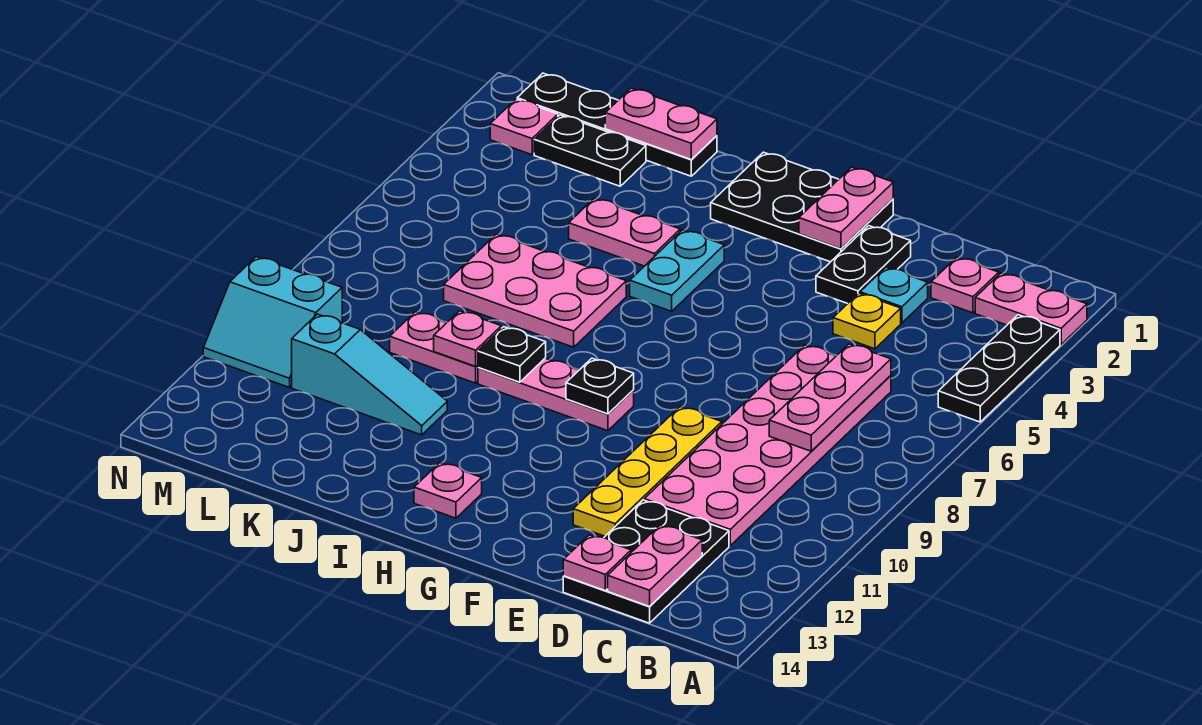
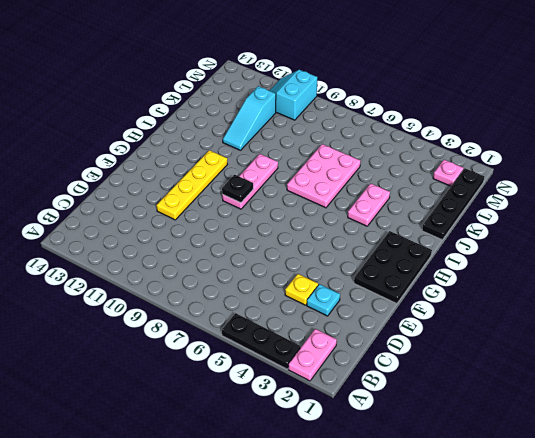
yellow 1x4 plate [156,150,227,220] -> yellow 1x4 plate turned to [573,407,722,536]
none -> pink 1x1 plate [931,257,999,313]
none -> pink 2x6 plate [644,345,891,545]
none -> black 2x3 plate [563,500,729,623]

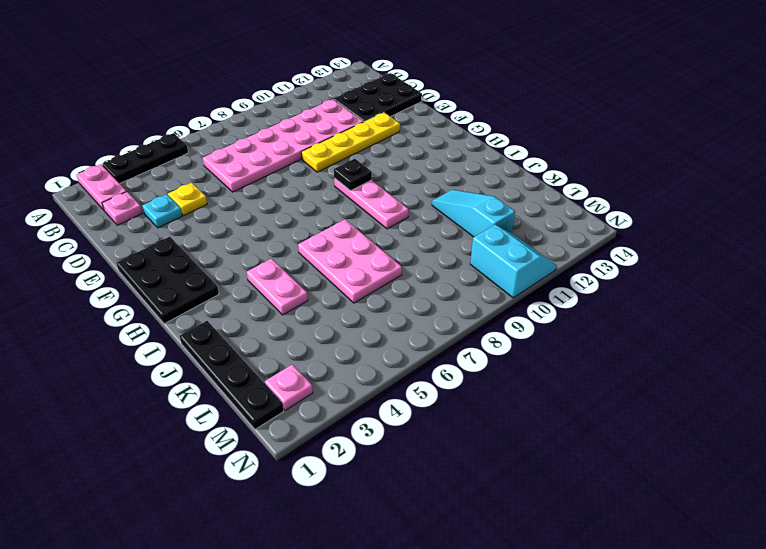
none -> black 1x2 plate [816,226,911,304]
none -> cyan 1x2 plate [630,230,724,311]
none -> pink 1x1 plate [414,463,482,518]

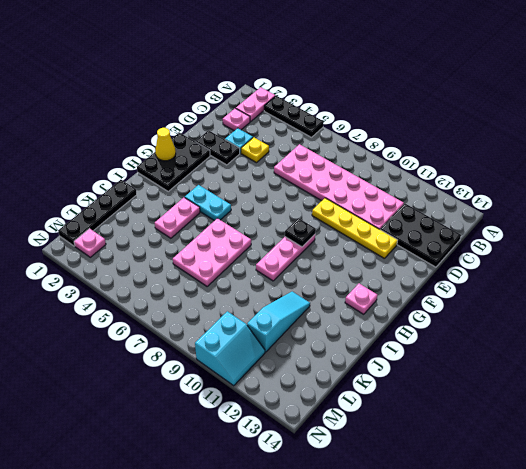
yellow 1x1 cone [155,128,176,161] -> none
none -> pink 1x2 plate [390,312,478,383]
none -> black 1x2 plate [534,115,646,186]
none -> pink 1x3 plate [769,344,891,451]

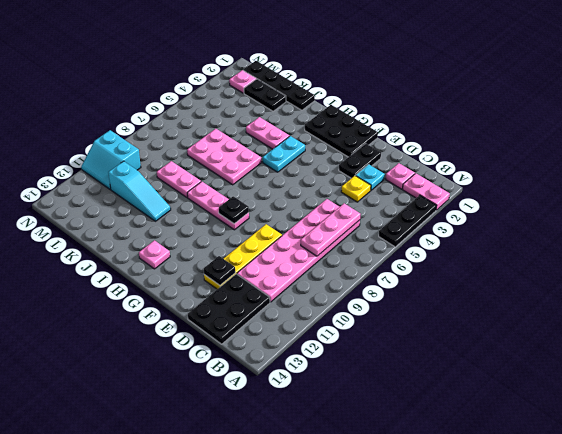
black 1x1 plate [204,256,235,285] -> black 1x1 plate moved to [478,327,546,382]
none -> pink 1x2 plate [608,525,702,606]
none -> pink 1x1 plate [563,535,631,590]
none -> pink 1x2 plate [799,167,893,249]

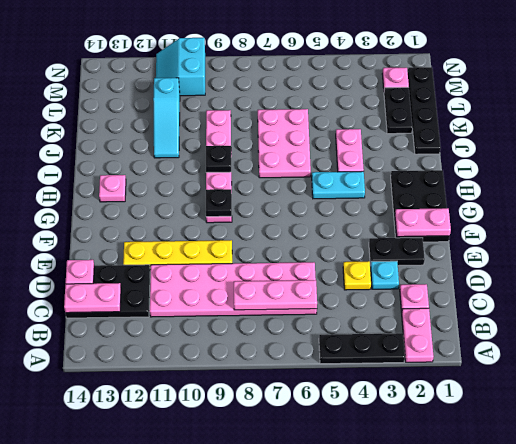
none -> pink 1x2 plate [605,88,717,159]
none -> pink 1x1 plate [434,311,501,366]

